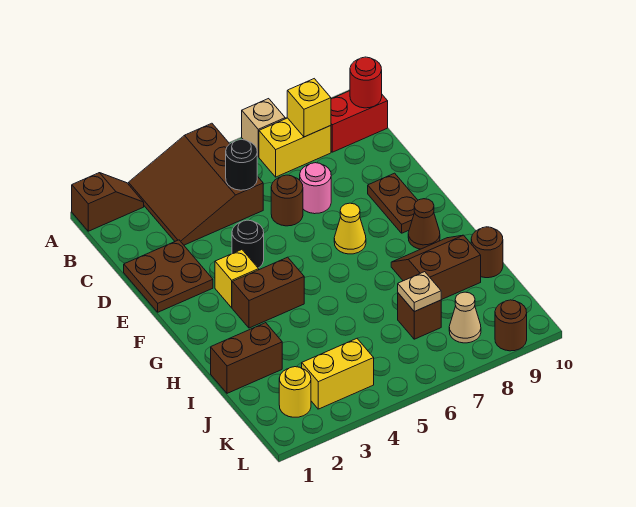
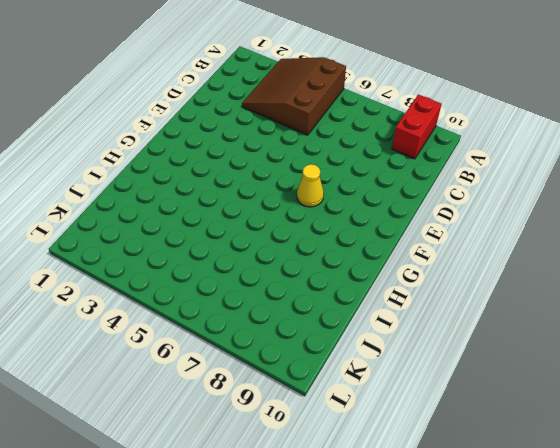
red 1x2 brick [392,95,441,159] -> red 1x2 brick turned to [331,91,388,152]
none -> brown 1x2 slope [72,173,144,231]
none -> tan 1x1 brick [242,99,285,157]
none -> yellow 1x2 brick [259,118,331,177]

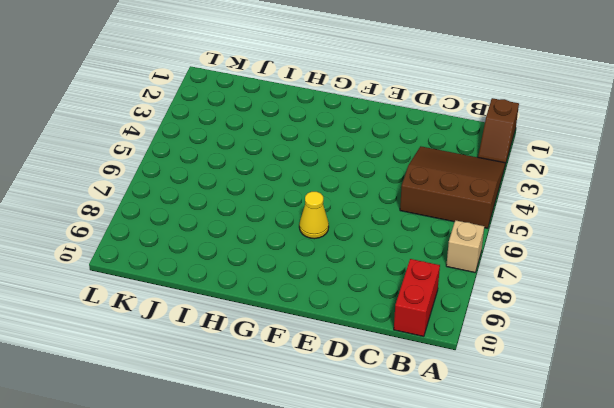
none -> yellow 1x2 brick [259,118,331,177]
none -> brown 2x2 plate [124,240,213,312]
none -> brown 1x1 round brick [271,175,303,226]

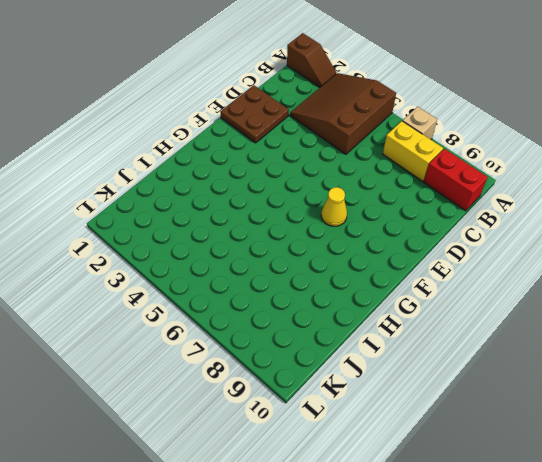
none -> brown 1x1 round brick [271,175,303,226]
none -> pink 1x1 round brick [300,163,331,214]
none -> black 1x1 round brick [232,220,264,268]

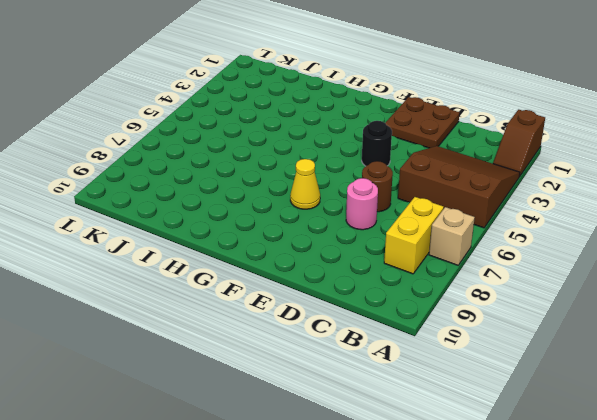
none -> red 1x2 brick [331,91,388,152]
none -> brown 1x2 plate [368,173,418,233]
none -> yellow 1x1 brick [215,250,259,308]

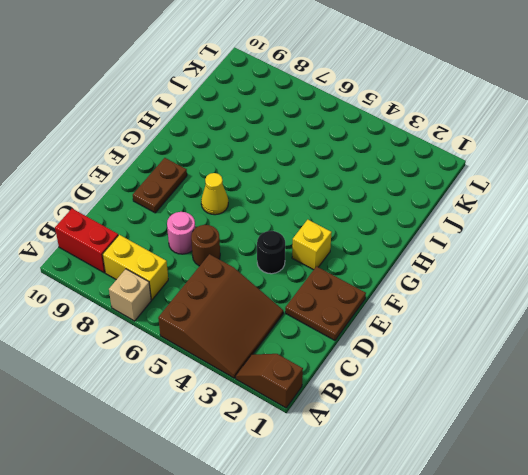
none -> brown 1x2 brick [232,257,304,328]
none -> brown 1x1 cone [408,199,440,249]
none -> brown 2x2 slope [391,235,481,300]

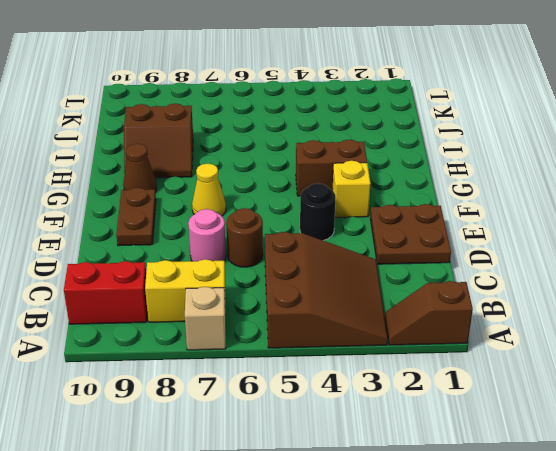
none -> brown 1x2 brick [211,323,282,393]
none -> brown 1x1 round brick [471,227,503,278]
none -> brown 1x1 brick [398,293,441,339]

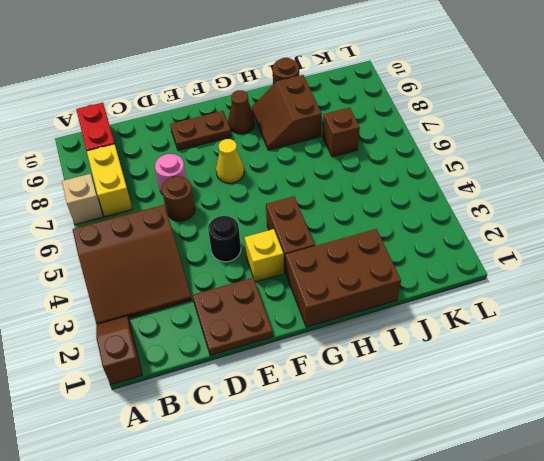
brown 2x3 brick [286,229,401,327] -> brown 1x2 brick [211,323,282,393]
none -> yellow 1x1 round brick [279,367,311,417]
none -> yellow 1x2 brick [302,339,374,409]
none -> tan 1x1 cone [449,292,481,343]

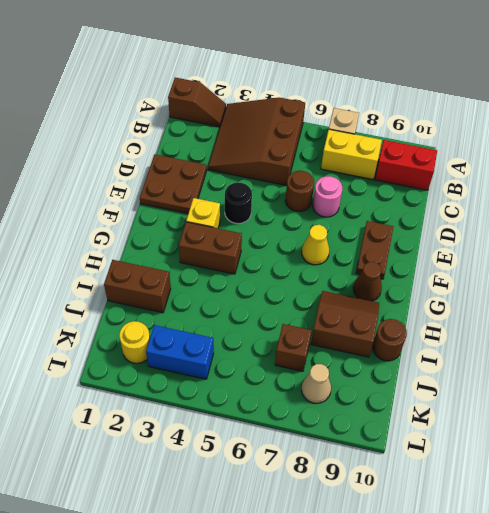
blue 1x2 brick [146,325,214,379] -> yellow 1x2 brick [302,339,374,409]
none -> brown 1x1 round brick [495,300,527,351]
none -> yellow 1x1 brick [287,79,331,137]
none -> red 1x1 round brick [350,57,382,108]

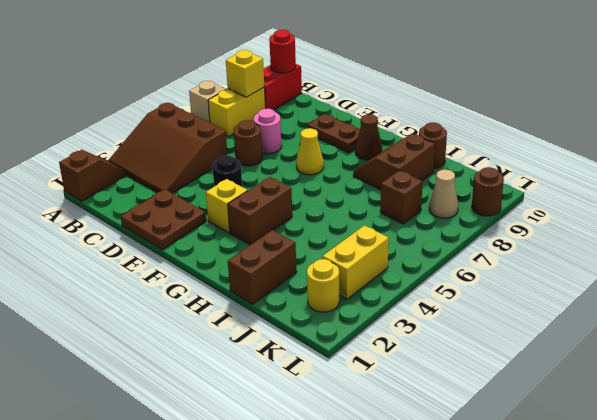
none -> black 1x1 round brick [226,139,257,190]
none -> tan 1x1 plate [398,272,441,312]

